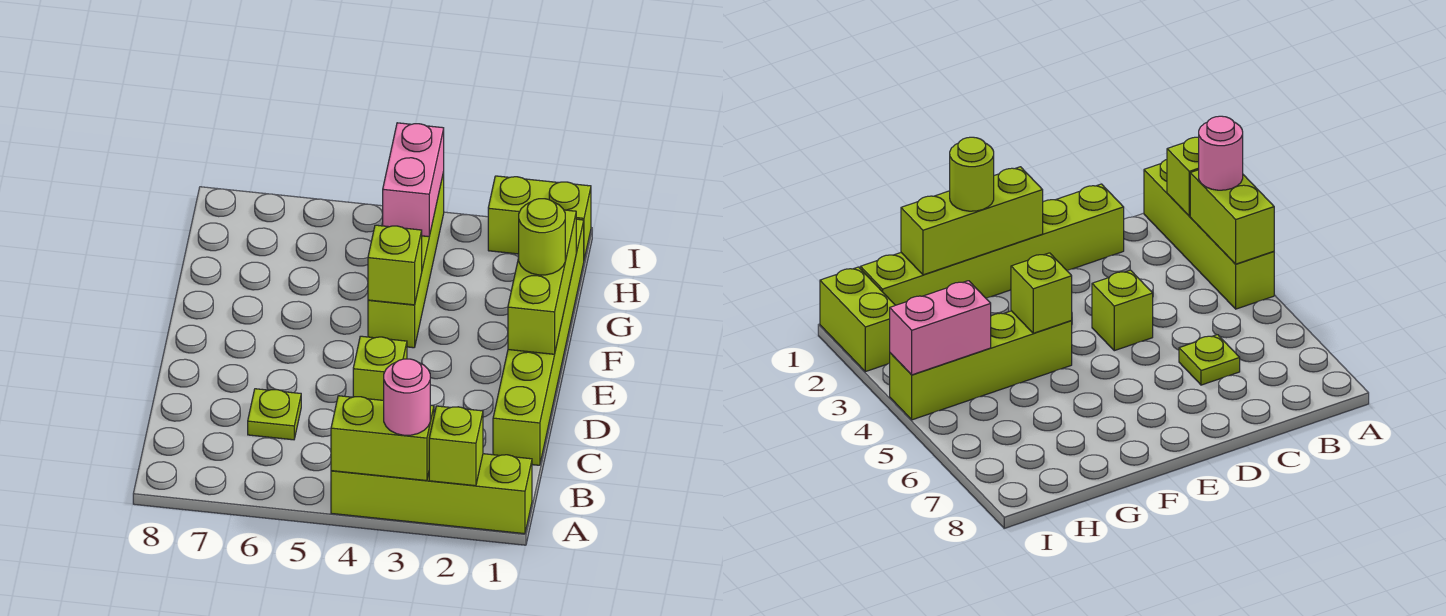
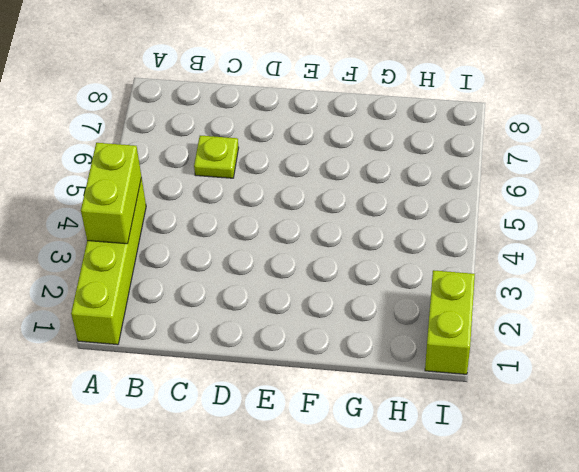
none -> lime 1x6 brick [493,219,584,465]
none -> lime 1x1 brick [353,336,407,400]
none -> lime 1x4 brick [368,172,444,348]

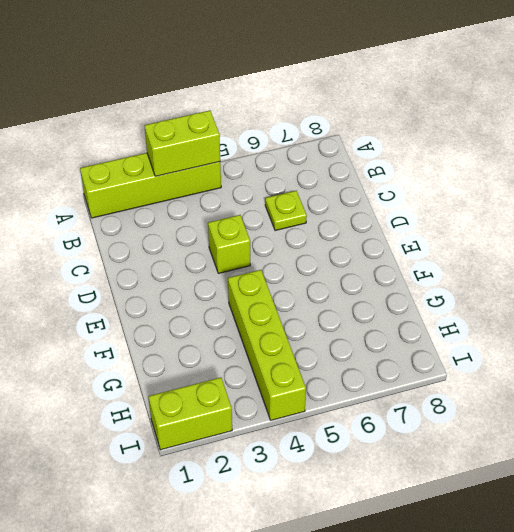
none -> lime 1x6 brick [493,219,584,465]
none -> lime 1x1 brick [429,406,483,486]
none -> lime 1x3 brick [508,210,576,354]

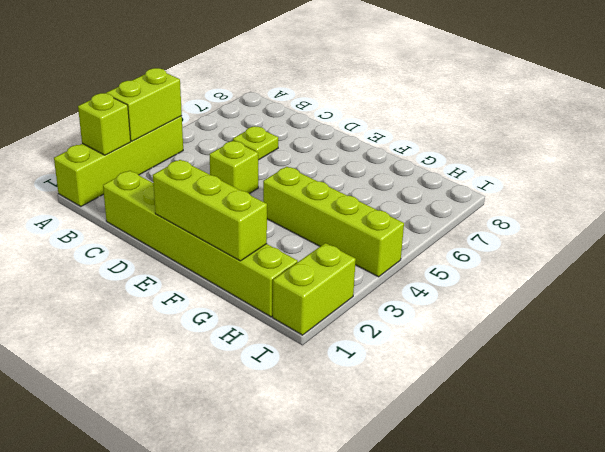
none -> lime 1x1 brick [368,225,422,305]
none -> pink 1x2 brick [383,123,444,237]
none -> pink 1x1 round brick [384,359,430,435]

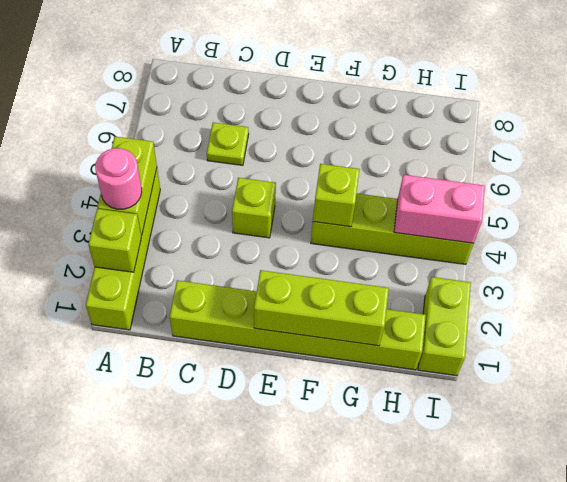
none -> lime 1x1 round brick [519,199,565,275]

